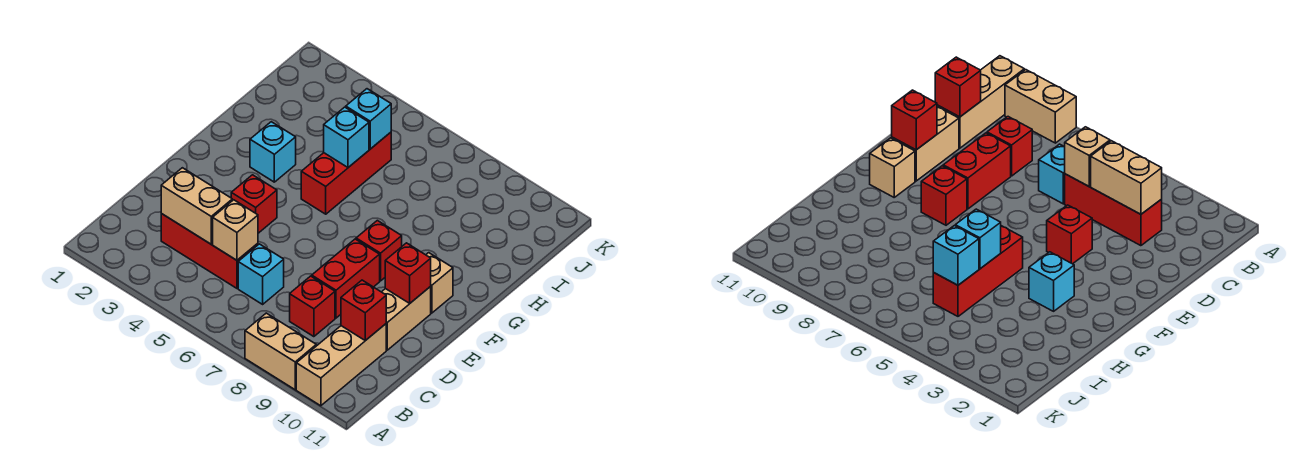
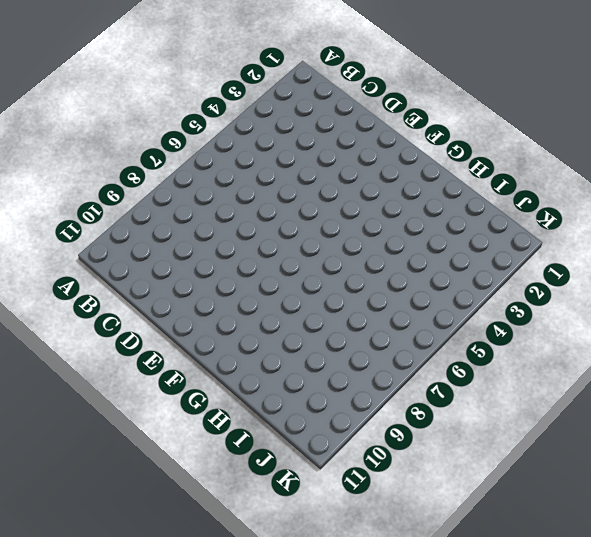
none -> tan 1x2 brick [245,313,316,390]
none -> tan 1x3 brick [296,324,386,406]
none -> red 1x3 brick [161,214,258,288]

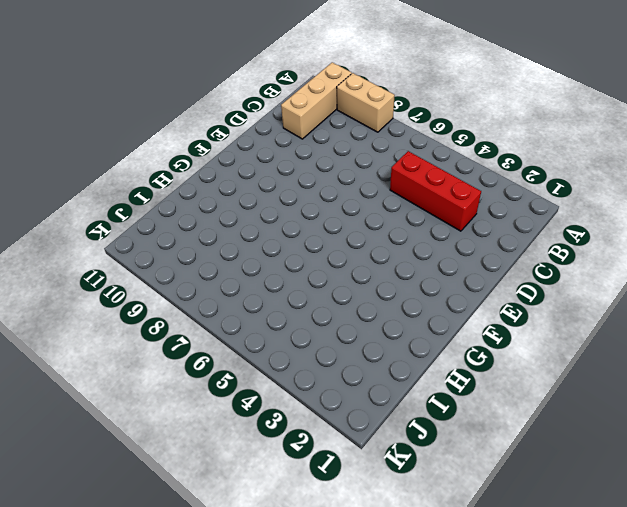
none -> cyan 1x1 brick [238,244,284,304]
none -> red 1x1 brick [290,276,335,337]
none -> red 1x2 brick [312,239,380,318]

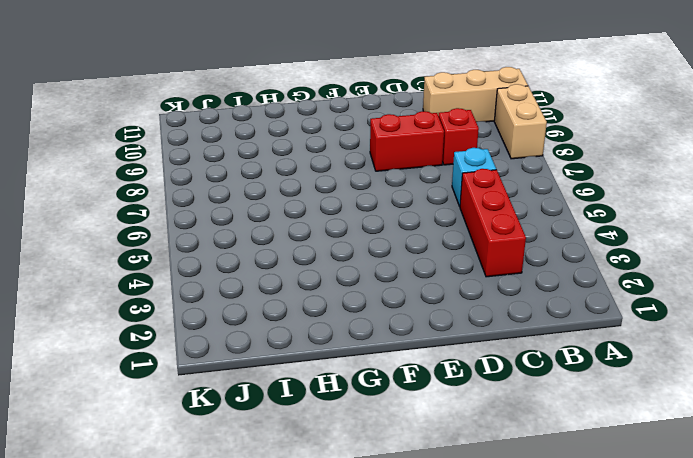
none -> tan 1x2 brick [382,287,431,350]
none -> red 1x1 brick [231,175,277,233]
none -> red 1x1 brick [356,220,402,281]

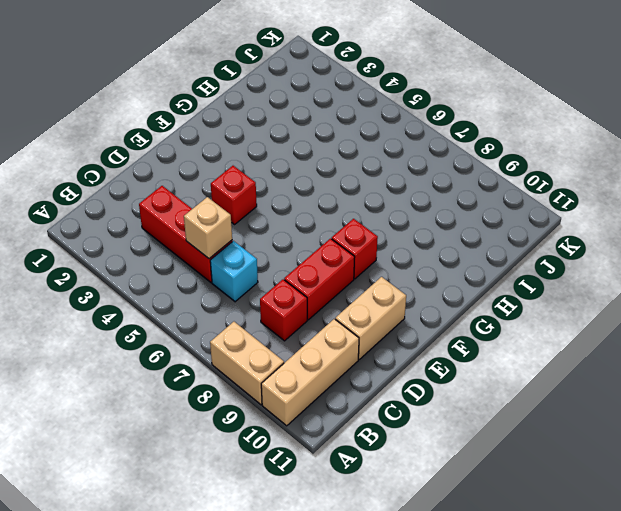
none -> tan 1x1 brick [426,253,453,313]
none -> cyan 1x1 brick [250,122,296,182]
none -> red 1x3 brick [301,132,391,214]

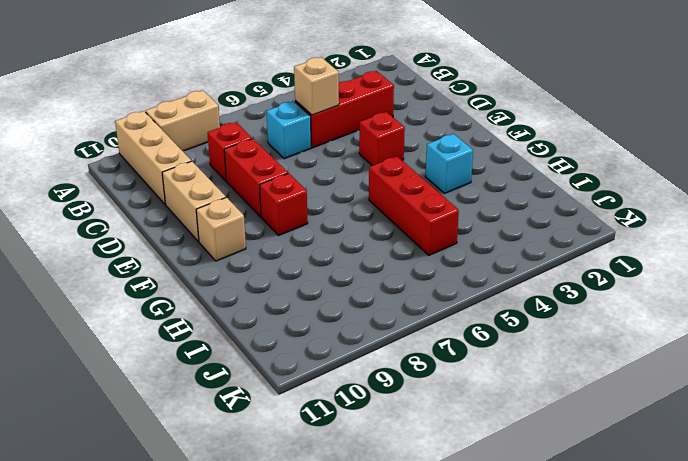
none -> tan 1x2 brick [161,168,232,244]
none -> red 1x1 brick [341,280,386,341]
none -> red 1x1 brick [385,243,431,304]

